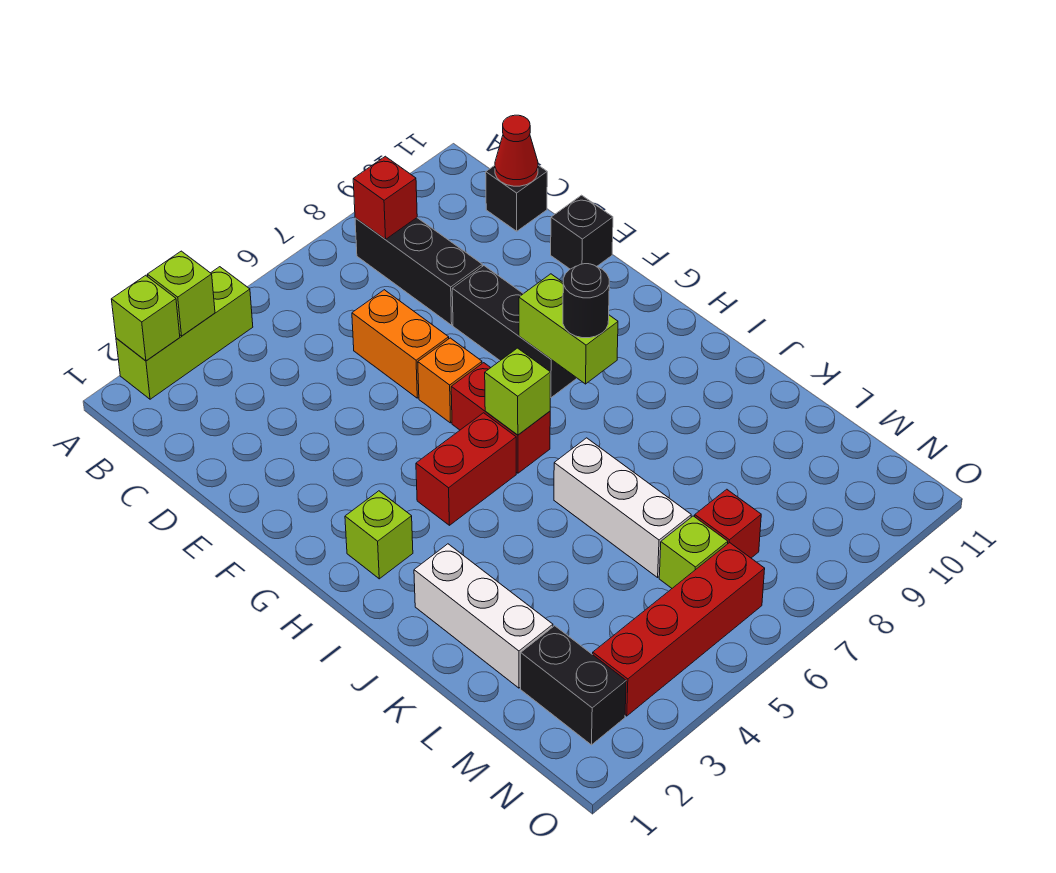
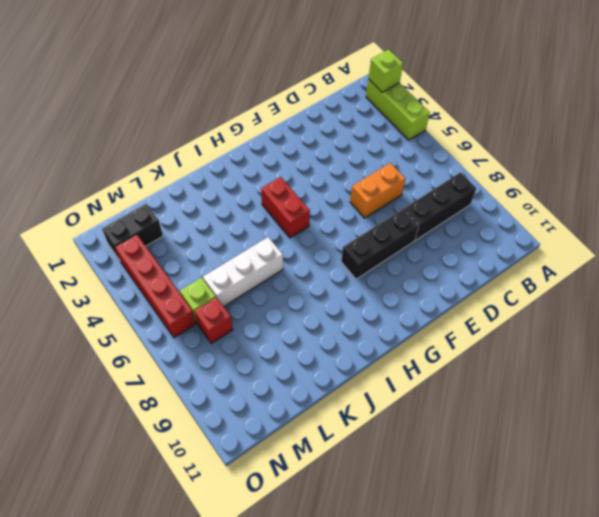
none -> black 1x1 brick [486,165,547,231]
none -> black 1x1 brick [551,195,613,269]
none -> orange 1x1 brick [418,338,482,423]

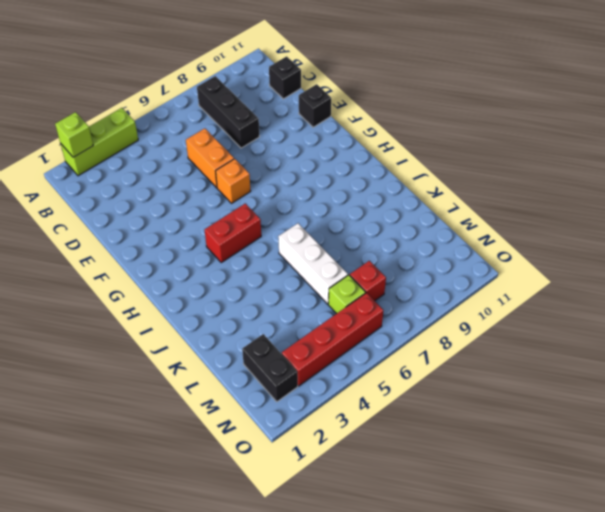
none -> black 1x3 brick [452,266,577,398]
none -> red 1x2 brick [451,363,550,473]
none -> lime 1x1 brick [345,491,413,579]

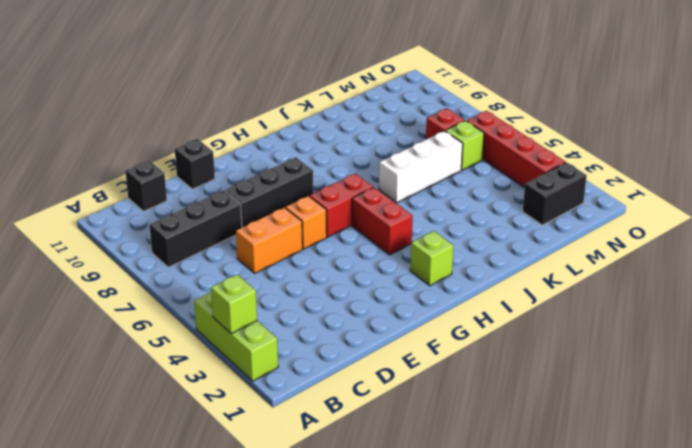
none -> white 1x3 brick [414,544,553,688]
none -> lime 1x1 brick [111,275,180,361]
none -> red 1x1 brick [353,156,417,239]

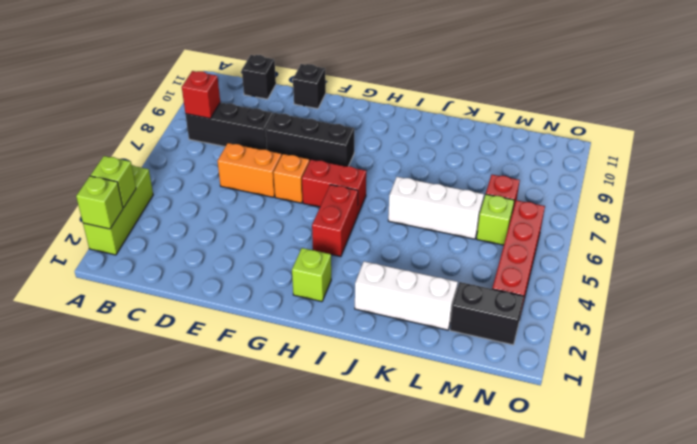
none -> red 1x1 cone [495,115,538,186]
none -> lime 1x2 brick [519,274,618,384]
none -> lime 1x1 brick [485,348,551,435]

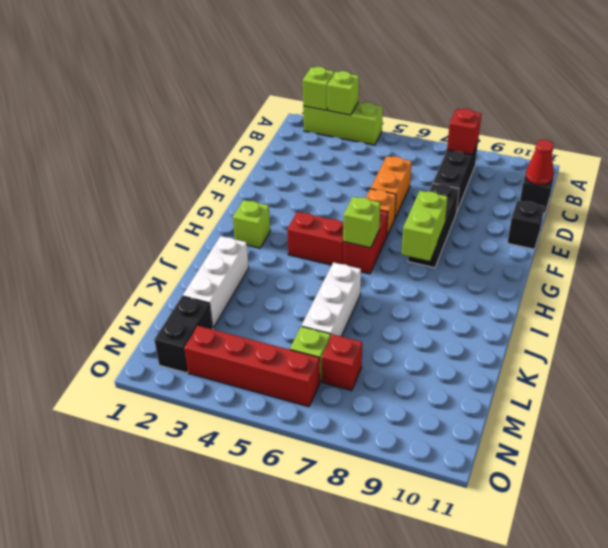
none -> black 1x1 round brick [563,264,609,338]

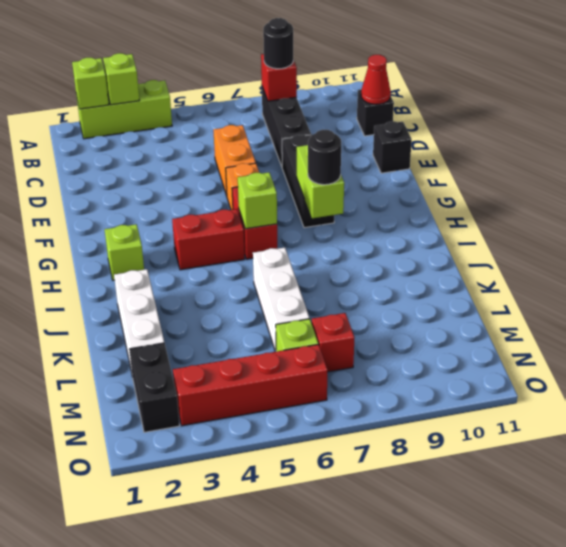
black 1x1 round brick [263,18,293,69] -> none

